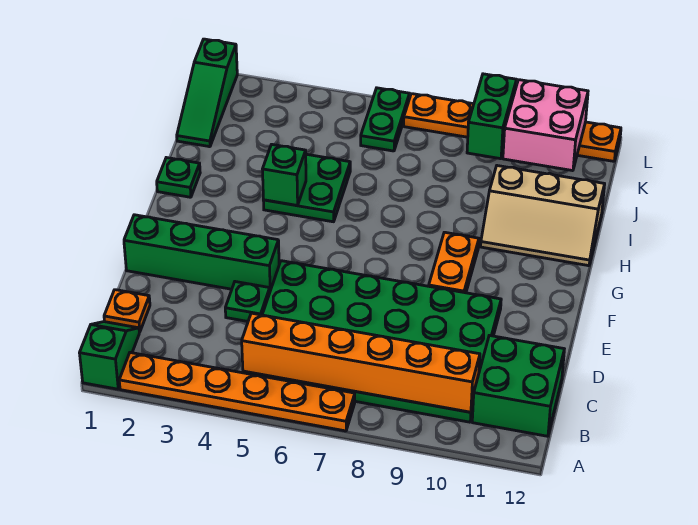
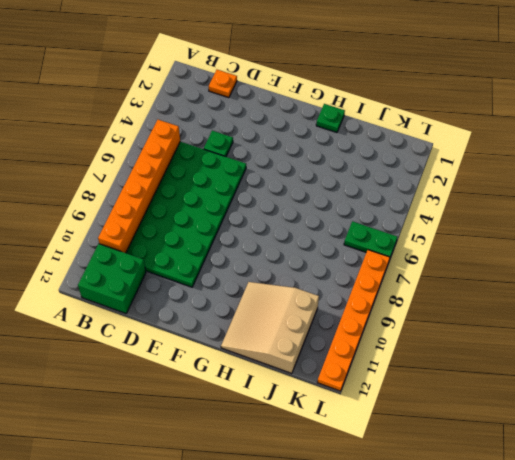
tan 3x3 slope [221,282,319,373] -> tan 2x3 slope [481,166,605,266]
none -> green 1x2 slope [80,322,139,389]
none -> orange 1x6 plate [119,353,355,431]
none -> green 1x4 brick [124,215,279,290]

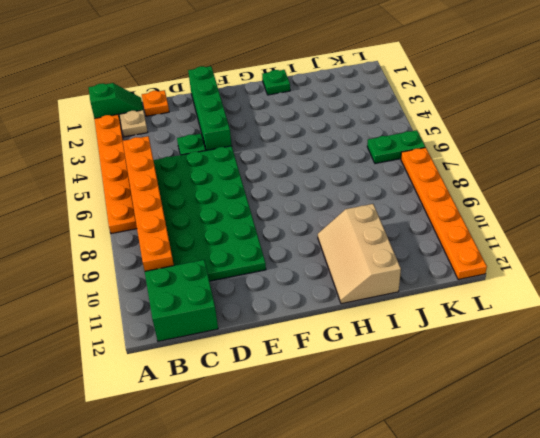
tan 1x1 plate [120,110,148,137] -> none
none -> orange 1x2 plate [429,232,479,293]
none -> green 2x2 plate [263,154,350,222]
none -> green 1x3 slope [177,39,237,147]

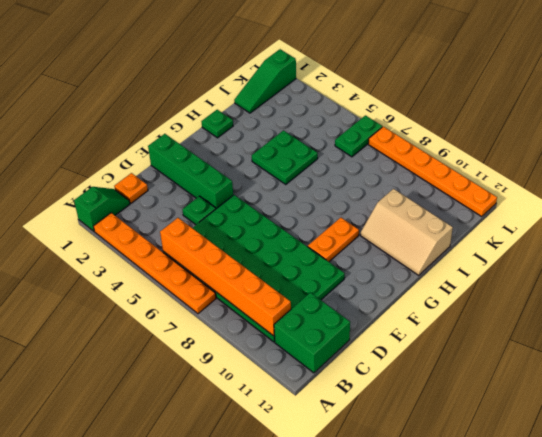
none -> green 1x1 brick [263,144,306,205]
none -> green 1x2 brick [467,74,517,159]
none -> pink 2x2 brick [503,80,588,171]

